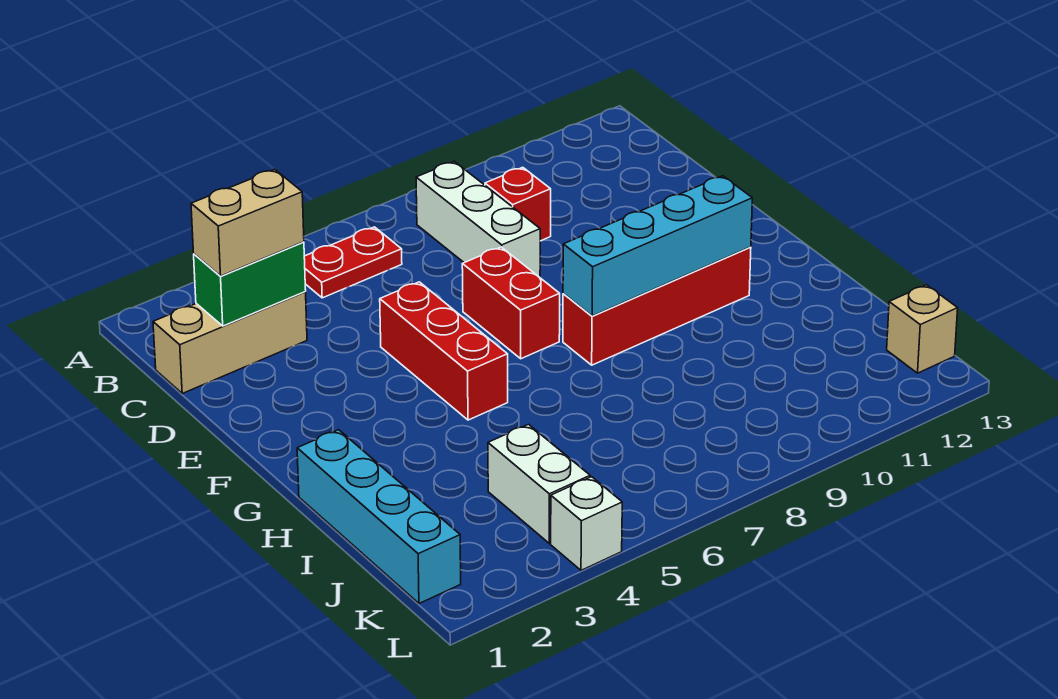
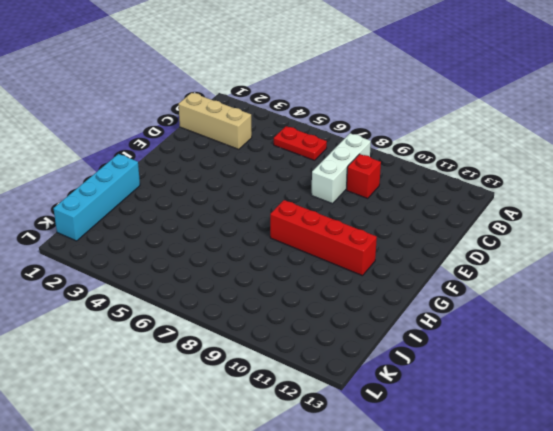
none -> red 1x3 brick [380,282,508,420]
none -> red 1x2 brick [462,247,560,359]
none -> white 1x2 brick [488,424,590,543]

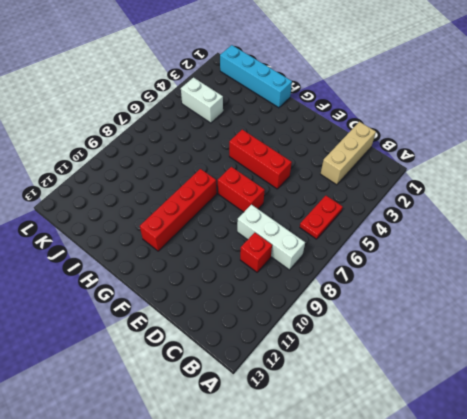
none -> tan 1x1 brick [887,285,958,373]
none -> white 1x1 brick [551,477,622,570]
none -> green 1x2 brick [194,242,306,326]

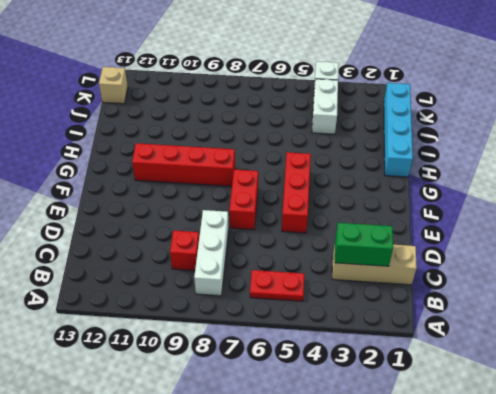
none -> cyan 1x4 brick [563,176,752,316]
none -> tan 1x2 brick [191,169,304,276]

